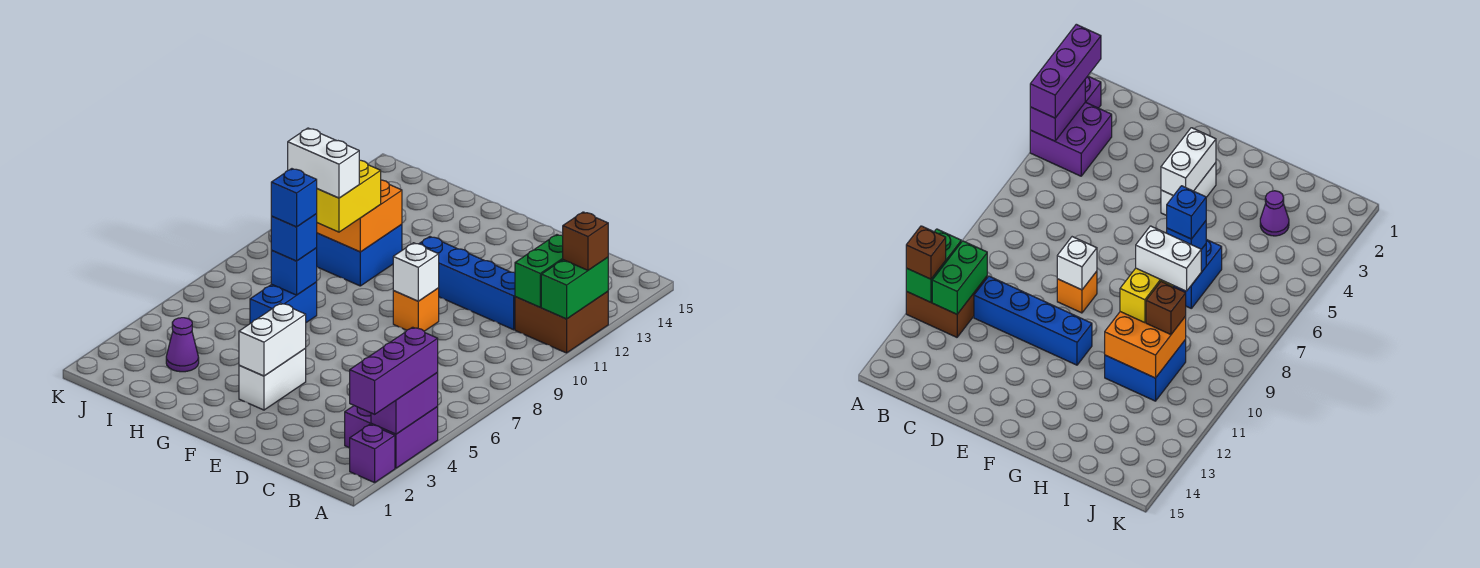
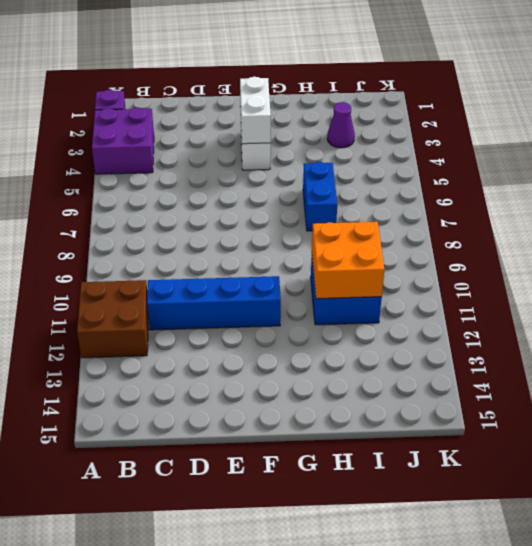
none -> orange 1x1 brick [393,288,439,331]
none -> purple 1x2 brick [371,373,438,434]
none -> green 1x2 brick [541,257,608,319]

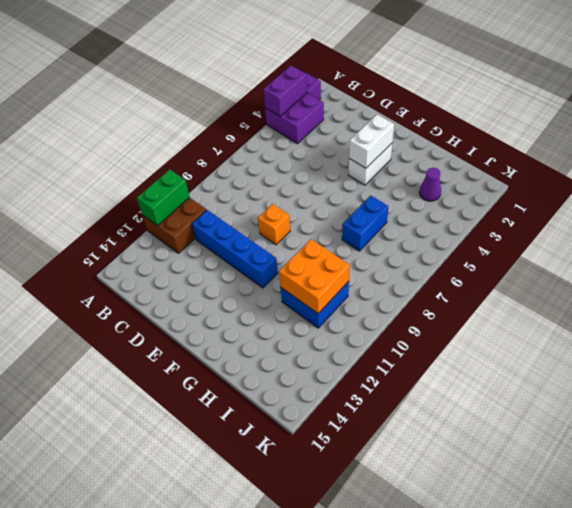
none -> green 1x2 brick [515,235,563,307]
none -> white 1x1 brick [393,243,439,301]
none -> blue 1x1 brick [271,248,317,295]

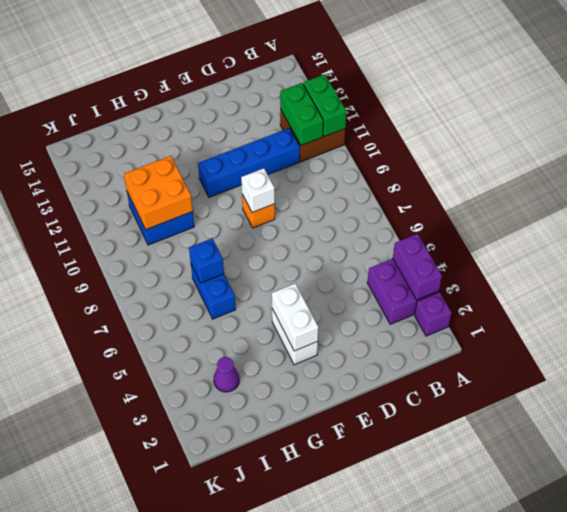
none -> purple 1x3 brick [350,327,438,414]
none -> brown 1x1 brick [563,212,608,270]
none -> blue 1x1 brick [271,214,317,261]

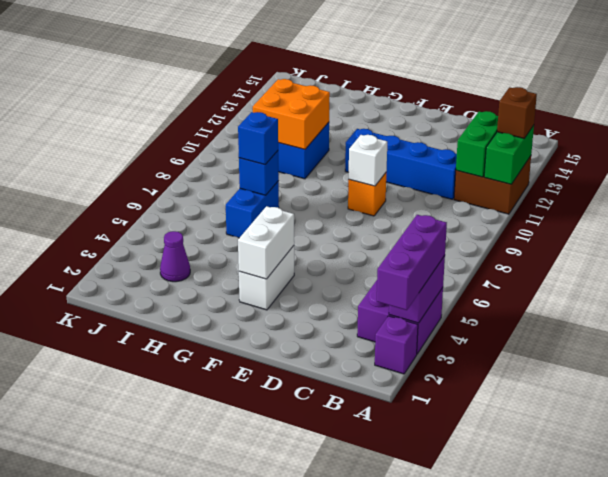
none -> yellow 1x2 brick [316,160,381,232]
none -> brown 1x1 brick [1146,281,1186,335]
none -> blue 1x1 brick [271,169,317,227]

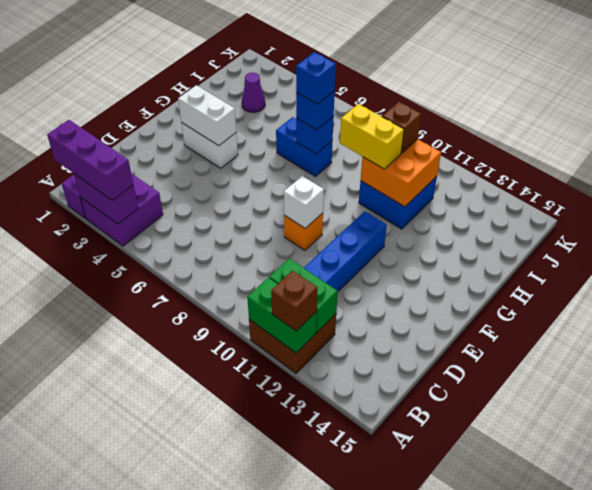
none -> white 1x2 brick [288,128,359,198]

